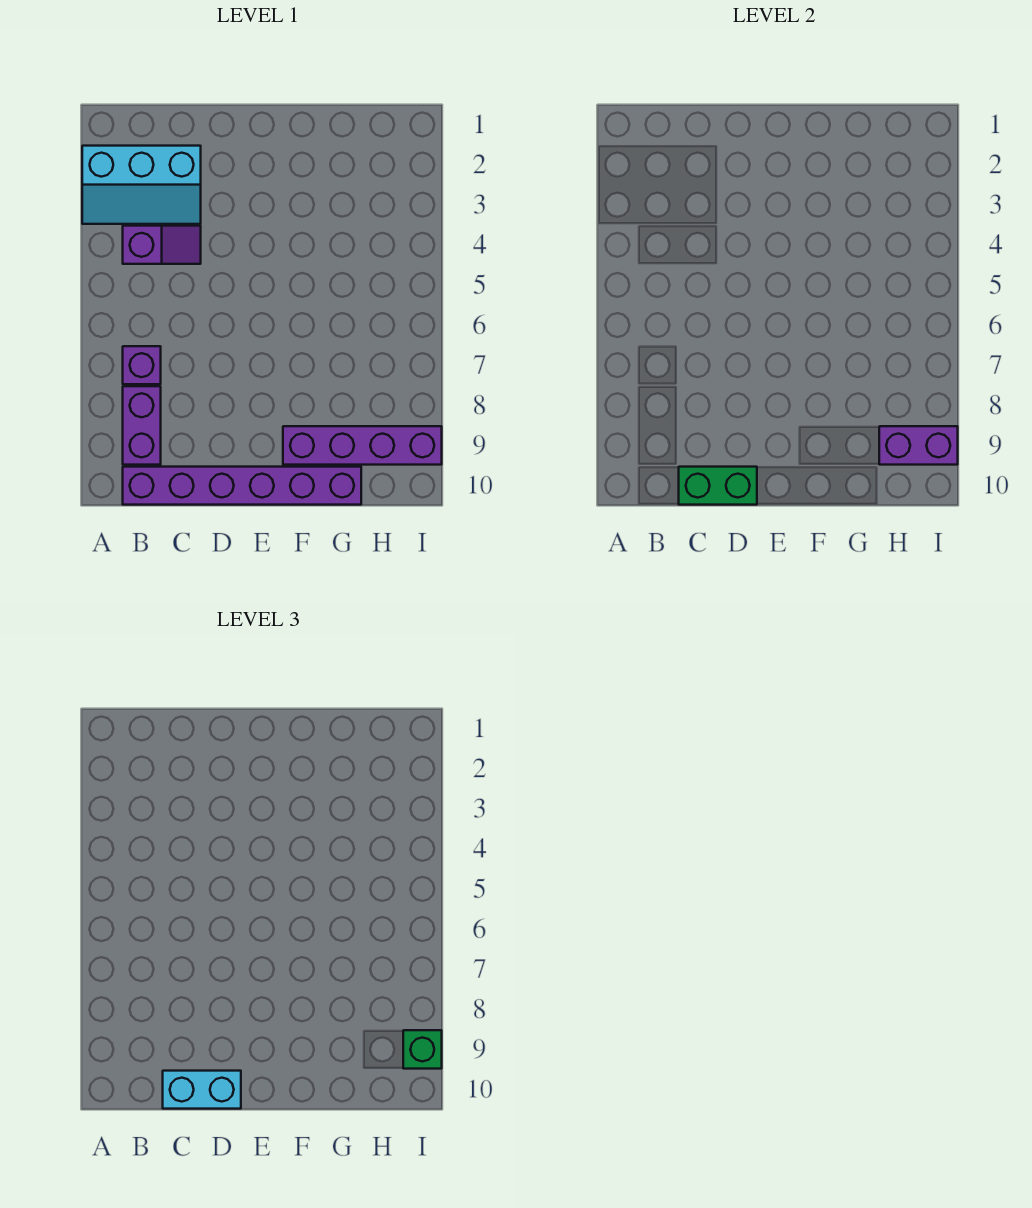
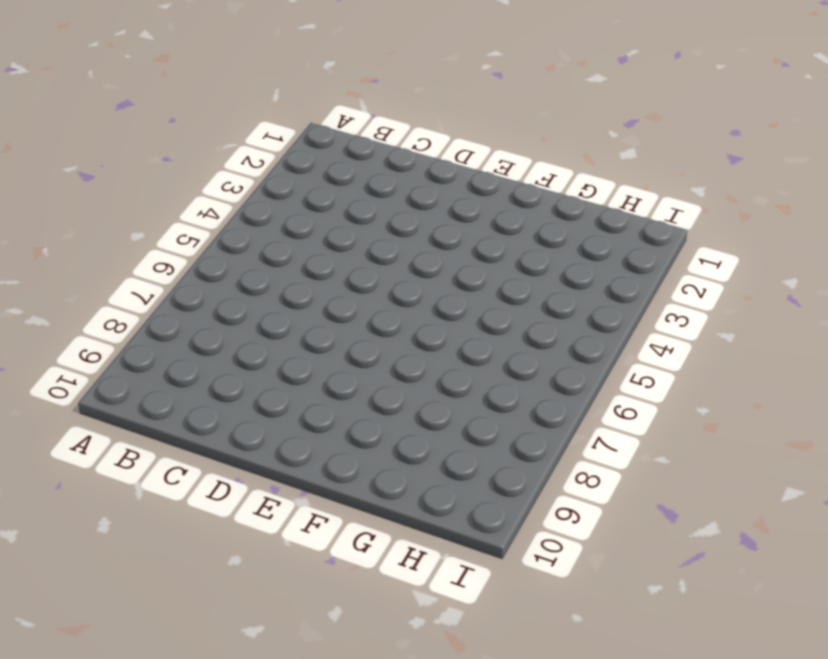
none -> cyan 2x3 slope [82,146,201,224]
none -> purple 1x2 slope [123,226,201,264]

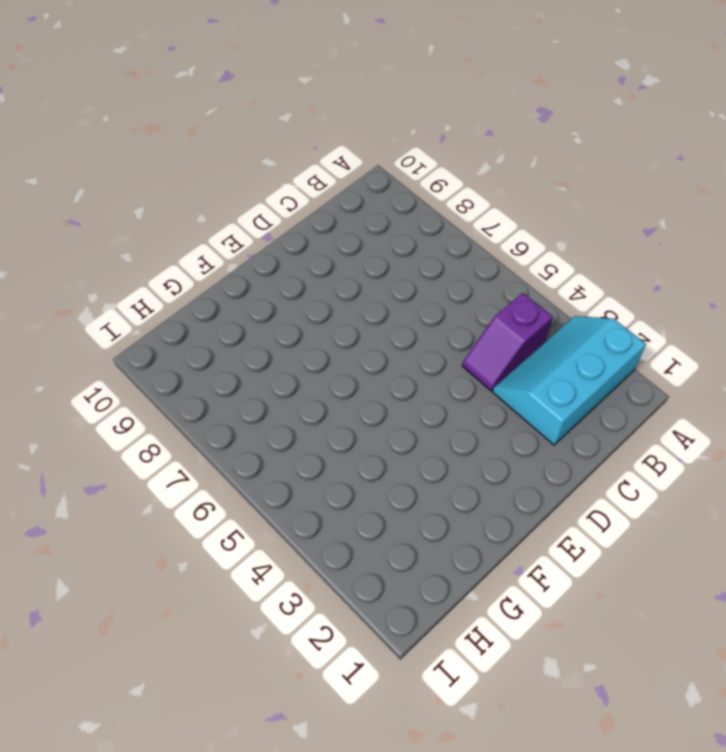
none -> purple 1x1 brick [123,346,161,384]
none -> purple 1x2 brick [123,386,161,465]

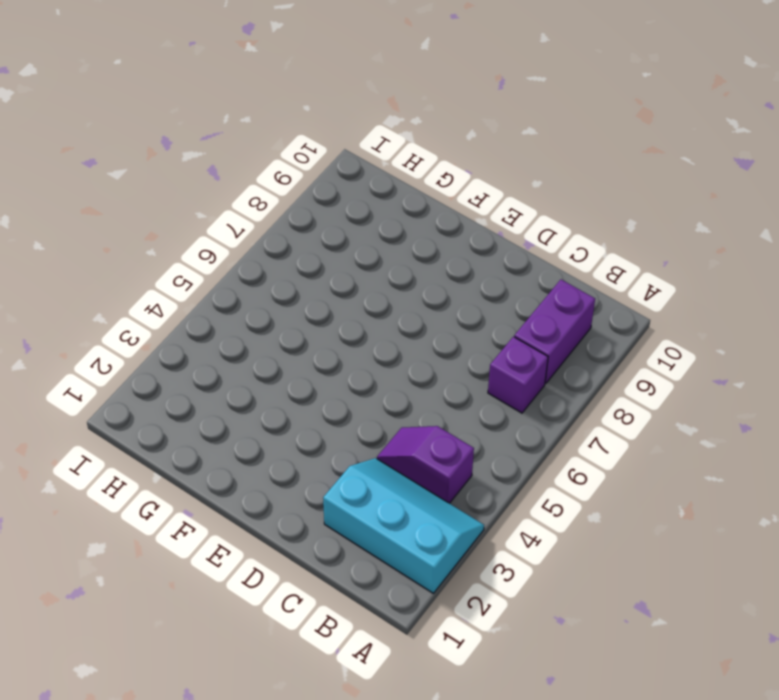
none -> purple 1x6 brick [123,467,361,505]
none -> purple 1x4 brick [283,426,442,465]

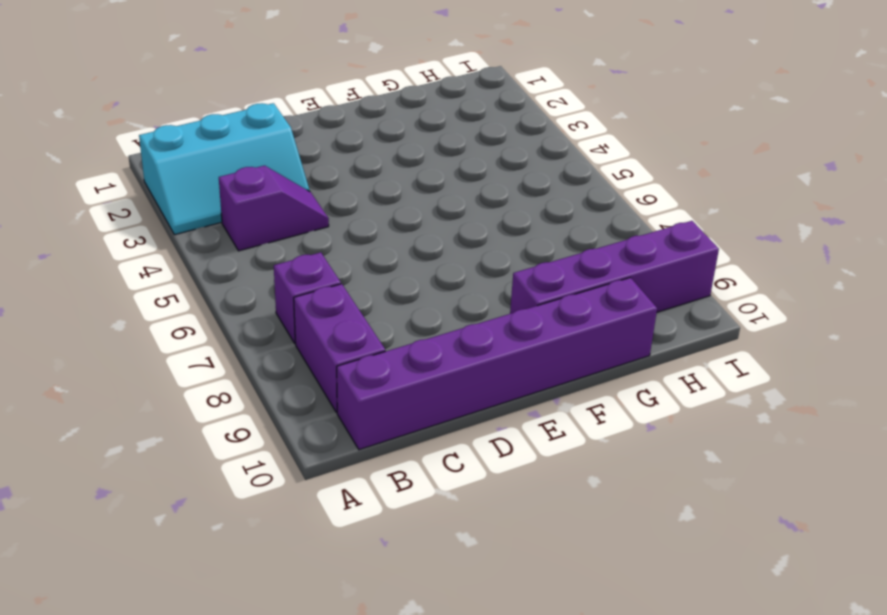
none -> green 1x2 brick [679,467,757,505]
none -> purple 1x2 brick [879,426,958,465]

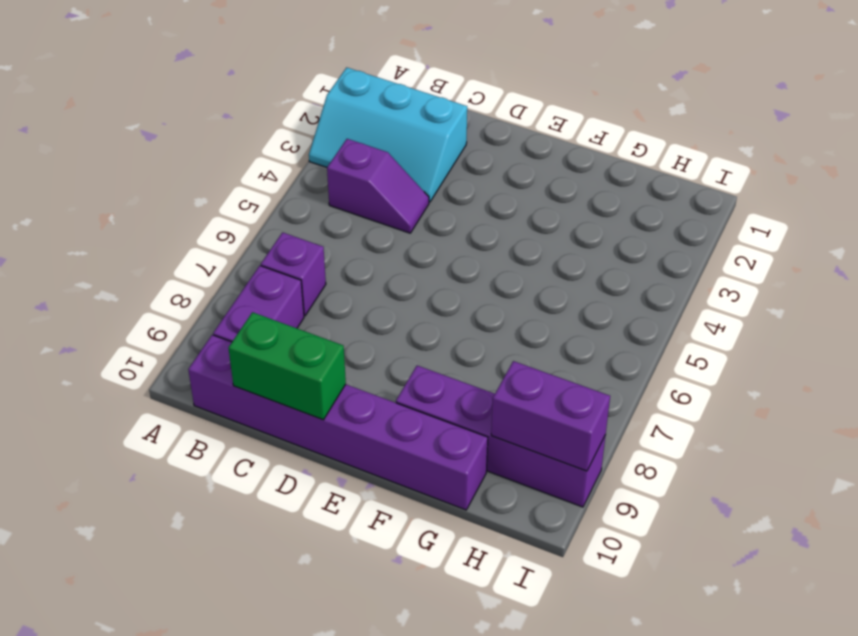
none -> cyan 1x2 brick [163,1071,241,1109]
none -> green 1x1 brick [403,1030,442,1069]

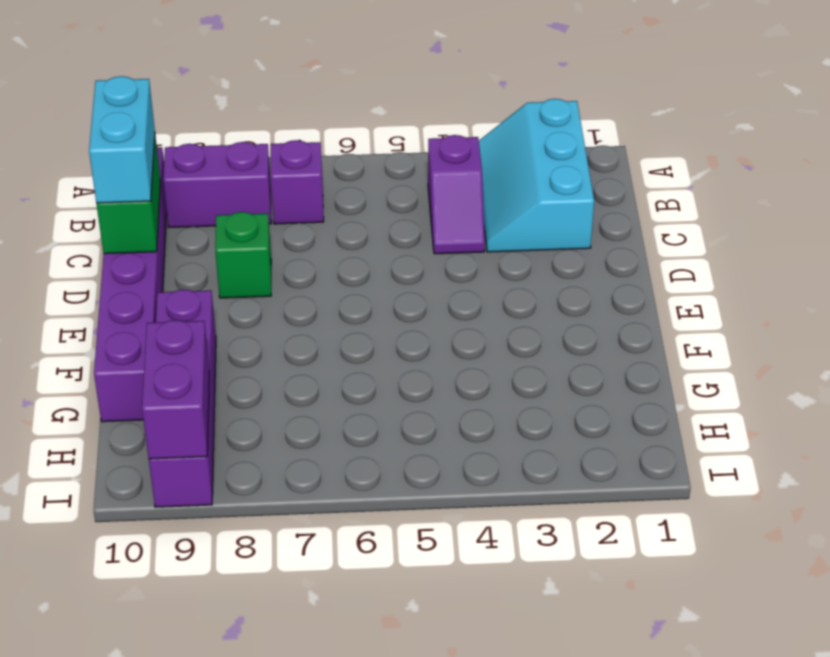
green 1x1 brick [215,212,271,298] -> green 1x1 brick moved to [403,1030,442,1069]

